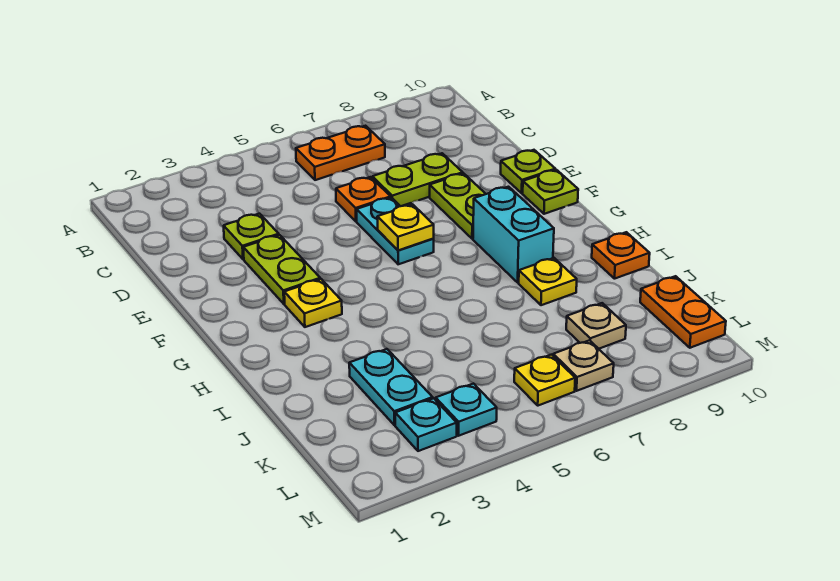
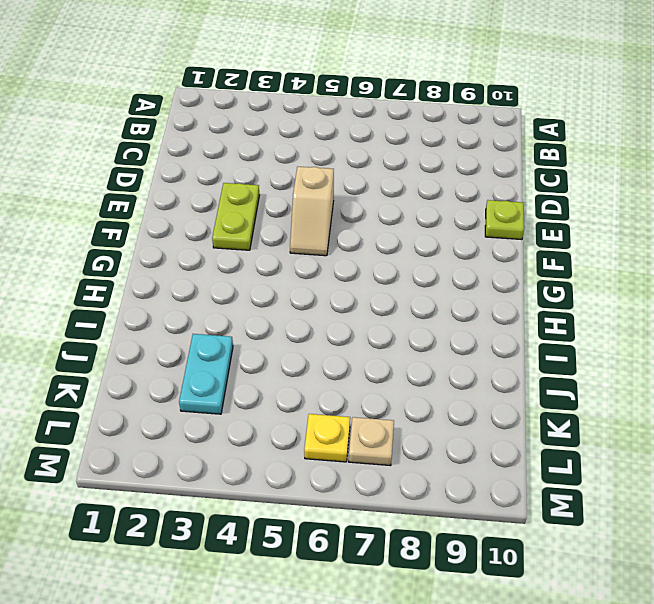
tan 1x2 slope [290,167,334,256] -> none
none -> orange 1x2 plate [296,126,385,180]
none -> lime 1x1 plate [224,214,279,259]
none -> orange 1x1 plate [336,177,391,221]

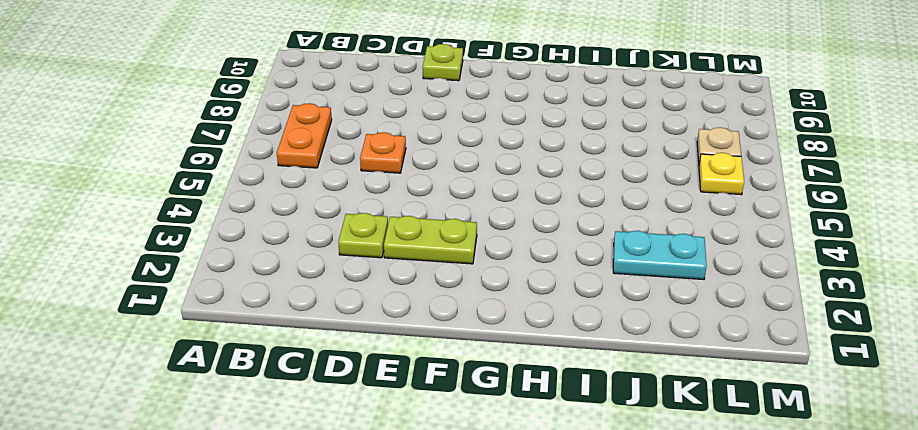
none -> lime 1x2 plate [372,153,463,206]
none -> cyan 1x2 plate [357,198,434,264]
none -> lime 1x2 plate [430,173,485,239]

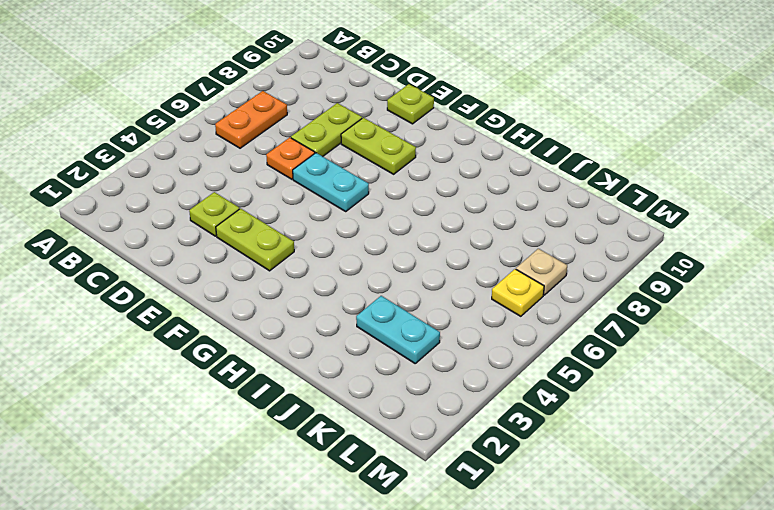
none -> lime 1x1 plate [523,170,578,214]
none -> yellow 1x1 plate [284,279,342,327]
none -> cyan 1x2 brick [473,187,554,282]

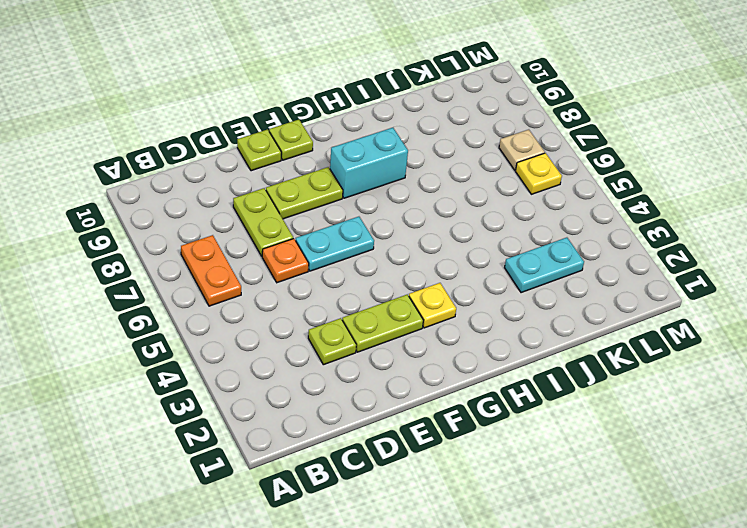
none -> yellow 1x1 plate [519,258,577,305]
none -> orange 1x1 plate [592,232,650,279]
none -> tan 1x1 plate [566,303,626,349]

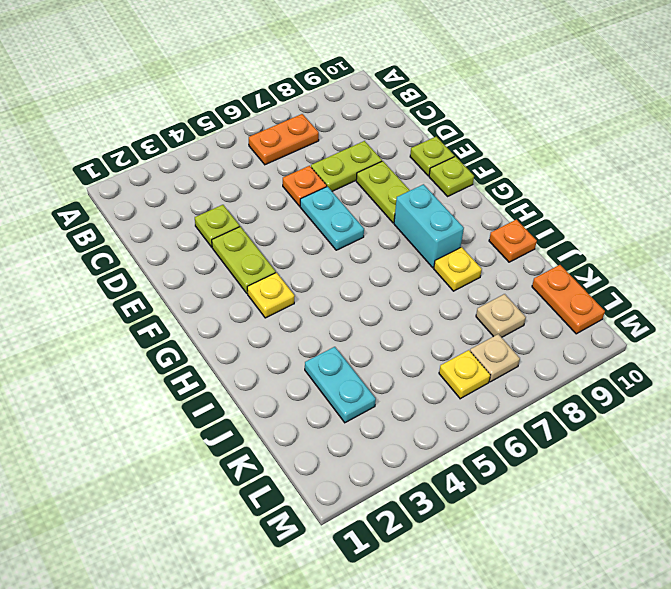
none -> cyan 1x1 plate [395,398,457,451]
none -> cyan 1x1 plate [436,383,497,436]
none -> yellow 1x1 plate [377,204,434,250]

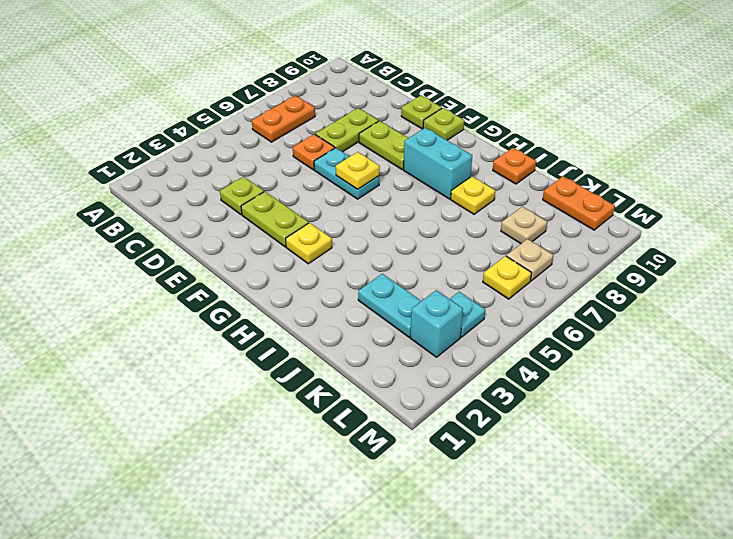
cyan 1x1 brick [410,290,463,357] -> cyan 1x1 plate [395,398,457,451]

